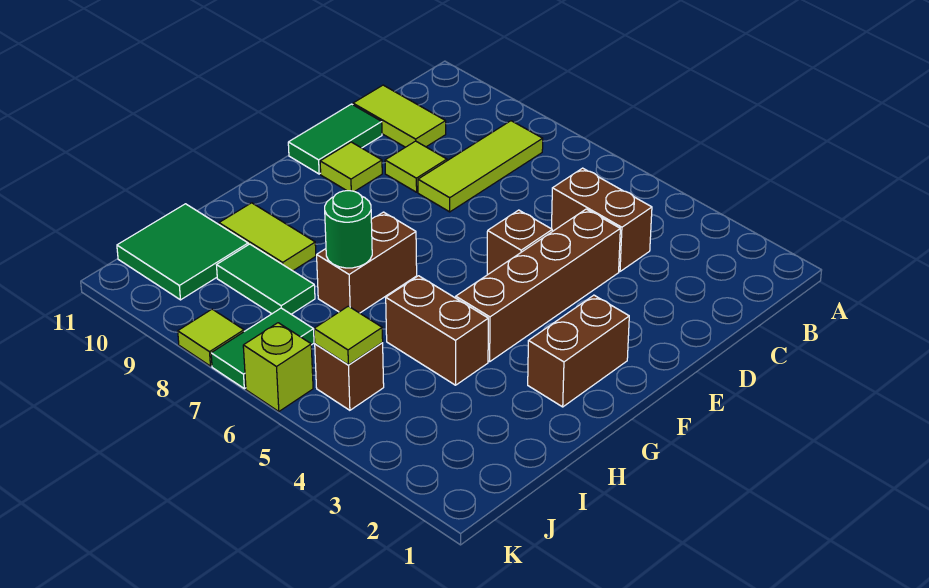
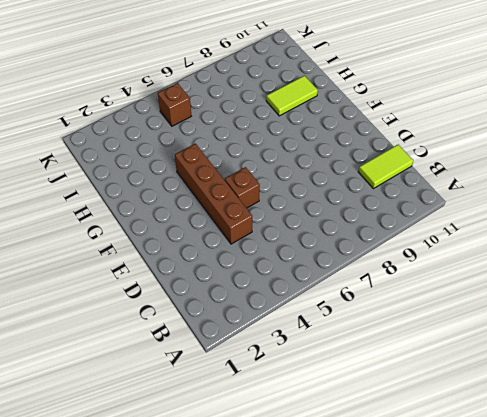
none -> lime 1x3 tile [418,121,543,212]
none -> brown 1x2 brick [552,168,652,271]
none -> lime 1x1 tile [385,141,447,192]

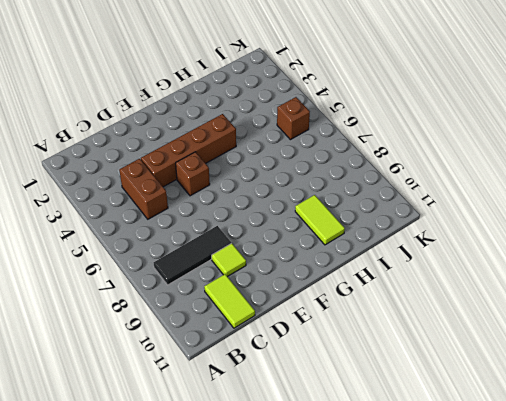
black 1x3 tile [154,226,231,285] -> lime 1x3 tile [418,121,543,212]
none -> green 1x2 tile [288,104,382,174]
none -> lime 1x1 tile [320,142,382,192]
none -> brown 1x2 brick [528,295,629,407]

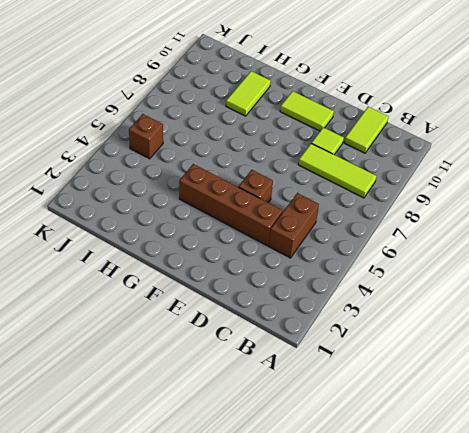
lime 1x2 tile [280,91,334,131] -> lime 1x1 tile [320,142,382,192]
none -> green 1x2 tile [288,104,382,174]
none -> brown 1x2 brick [528,295,629,407]
none -> brown 1x2 brick [317,212,417,313]

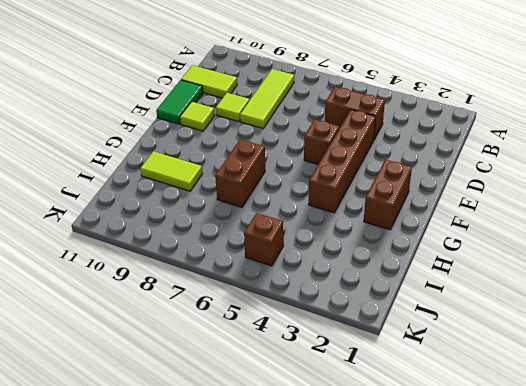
none -> brown 1x2 brick [386,276,488,385]
none -> green 1x2 tile [217,244,315,314]
none -> green 2x2 tile [117,204,248,300]

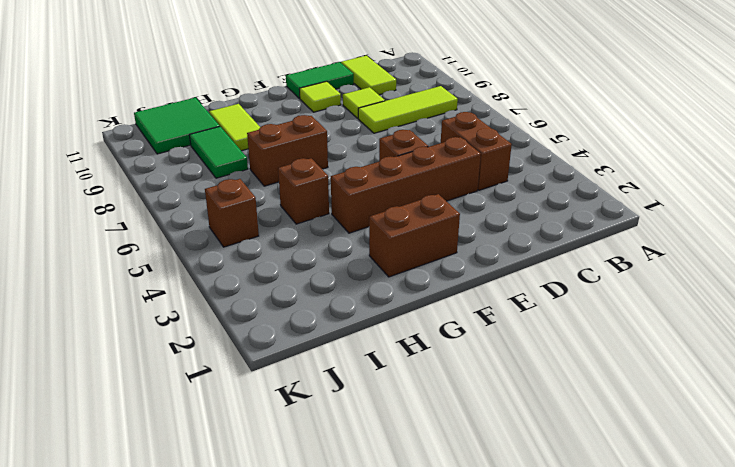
brown 1x1 brick [278,158,329,224] -> brown 1x2 brick [386,276,488,385]
none -> green 1x2 tile [211,308,314,389]
none -> lime 1x1 brick [243,323,313,412]
none -> lime 1x1 tile [178,309,244,366]

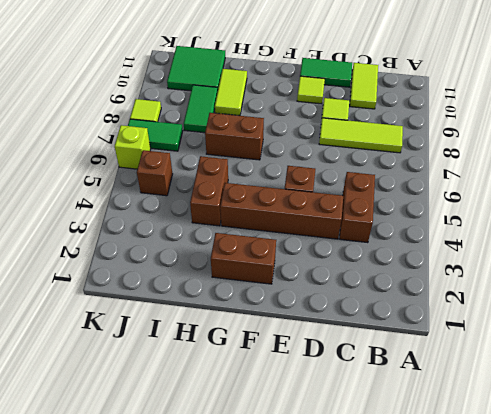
none -> green 1x1 round brick [325,191,372,268]
none -> lime 1x1 tile [314,306,383,365]

